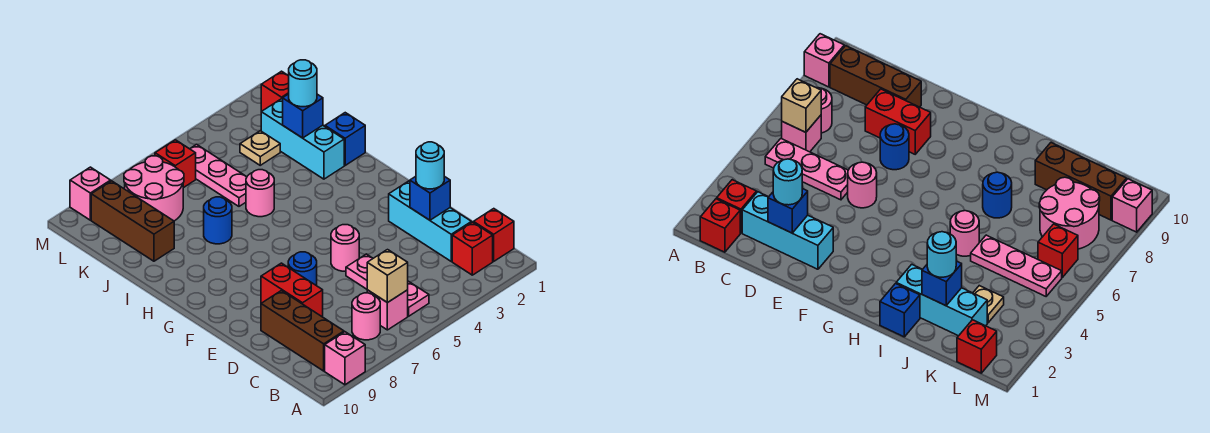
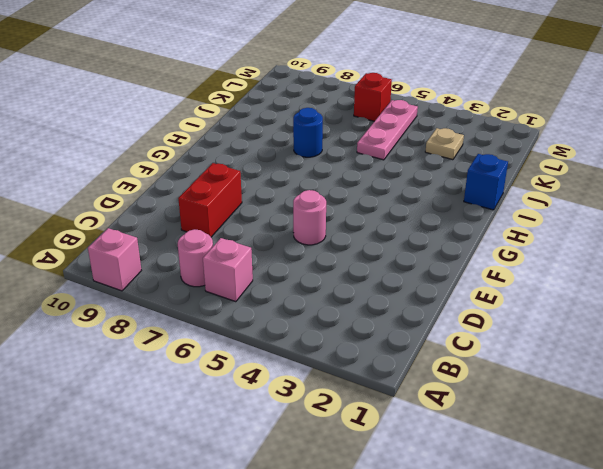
none -> red 1x1 brick [474,209,514,261]
none -> red 1x1 brick [452,222,493,275]
none -> pink 1x3 plate [346,254,429,316]

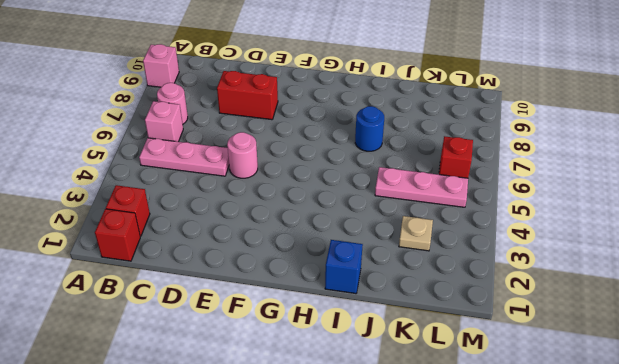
none -> brown 1x3 brick [261,291,344,371]
none -> cyan 1x3 brick [389,181,471,261]
none -> blue 1x1 round brick [288,252,317,286]

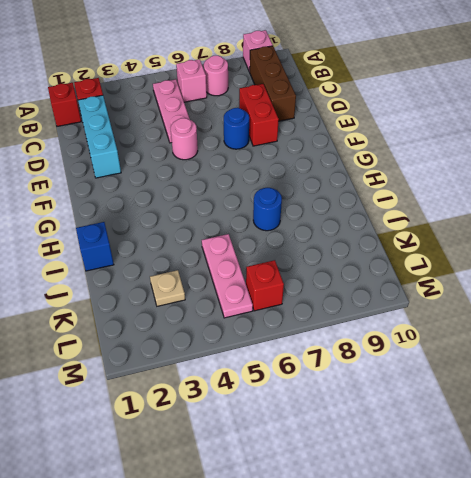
none -> cyan 1x3 brick [261,99,344,179]
none -> pink 1x1 round brick [246,170,274,217]
none -> brown 1x3 brick [91,181,174,261]

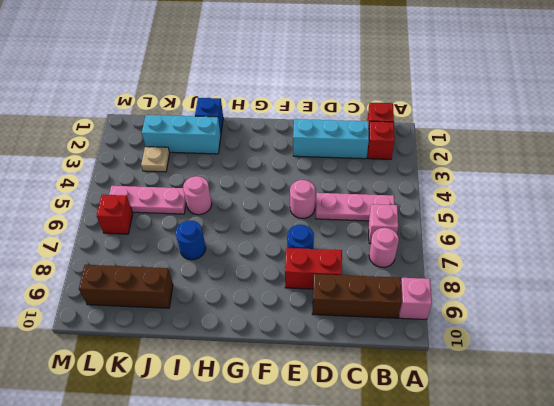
none -> pink 2x2 round brick [124,156,184,221]
none -> red 1x1 brick [261,71,289,112]
none -> pink 1x1 brick [70,167,111,220]

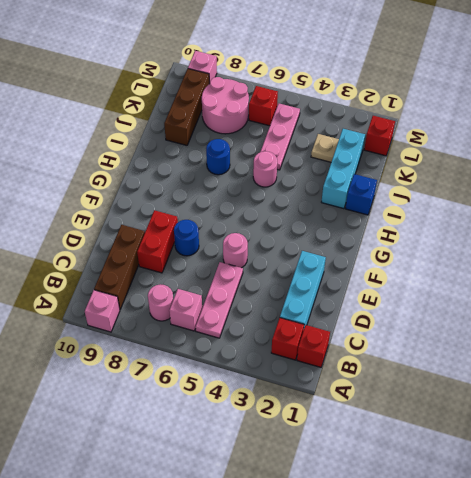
none -> tan 1x1 brick [367,250,408,303]
none -> blue 1x1 brick [410,176,450,220]
none -> blue 1x1 brick [283,94,323,138]

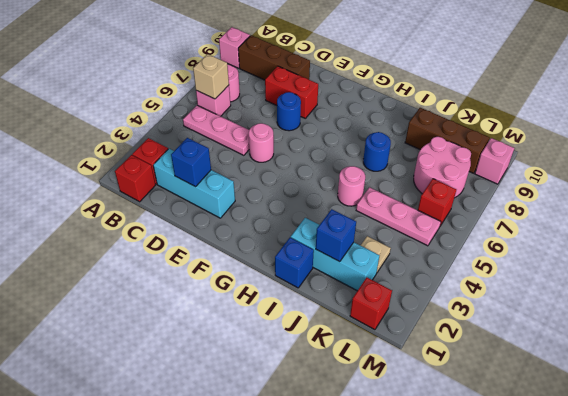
none -> cyan 1x1 round brick [416,142,444,189]
none -> cyan 1x1 round brick [289,60,317,107]

